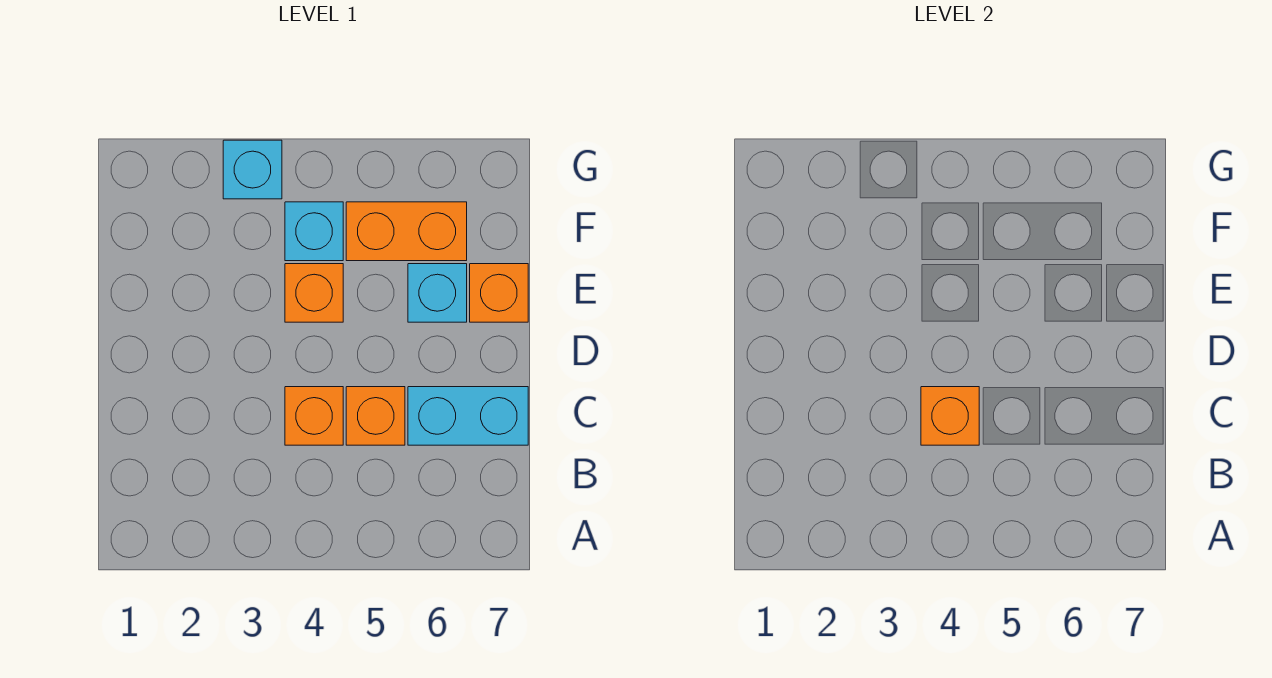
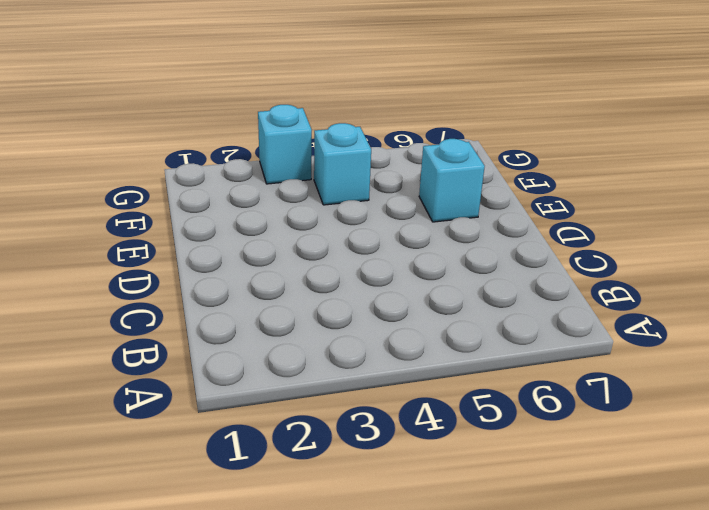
none -> orange 1x1 brick [285,387,343,445]
none -> orange 1x1 brick [346,387,405,445]

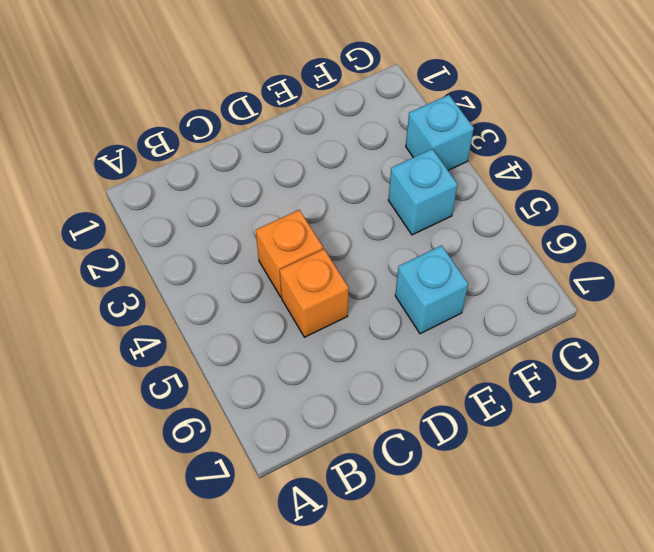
none -> cyan 1x2 brick [408,387,528,445]
none -> orange 1x1 brick [285,264,343,322]

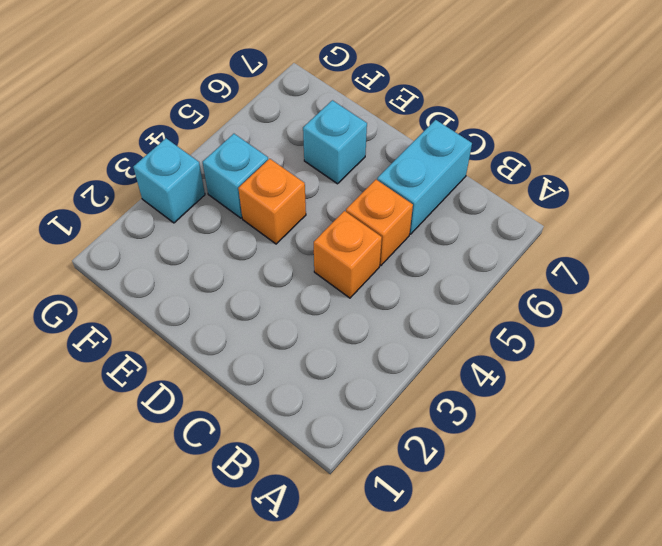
none -> orange 1x1 brick [470,264,528,322]
none -> orange 1x2 brick [346,202,467,261]

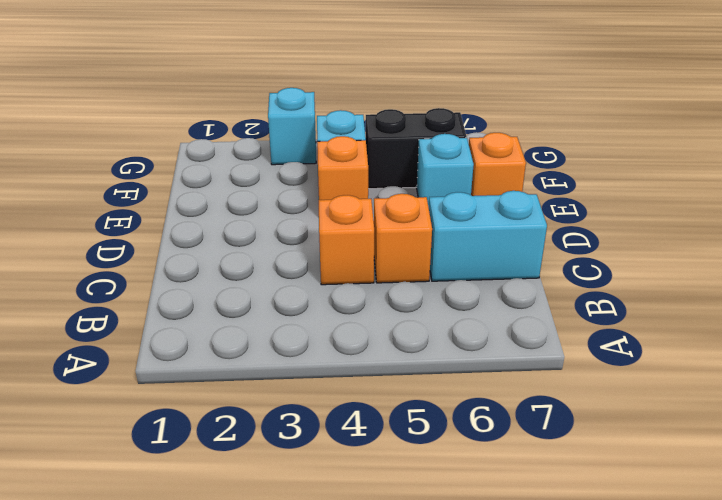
black 1x2 brick [366,108,466,189] -> orange 1x2 brick [346,202,467,261]
none -> orange 1x1 brick [921,387,979,445]

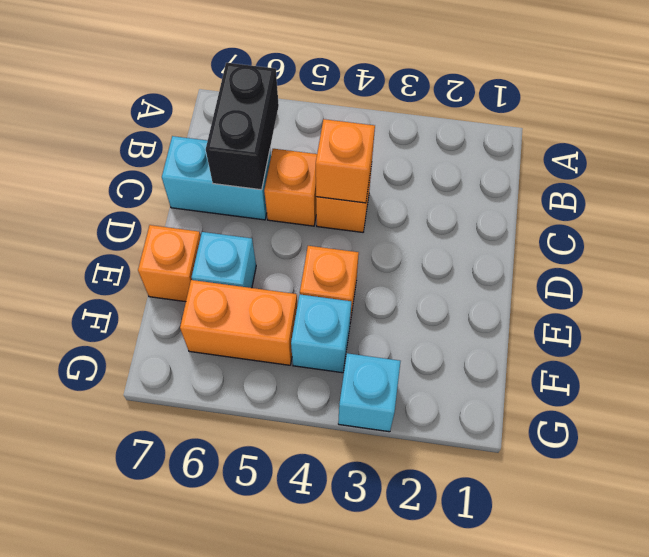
black 1x2 brick [206,63,279,190] -> none

